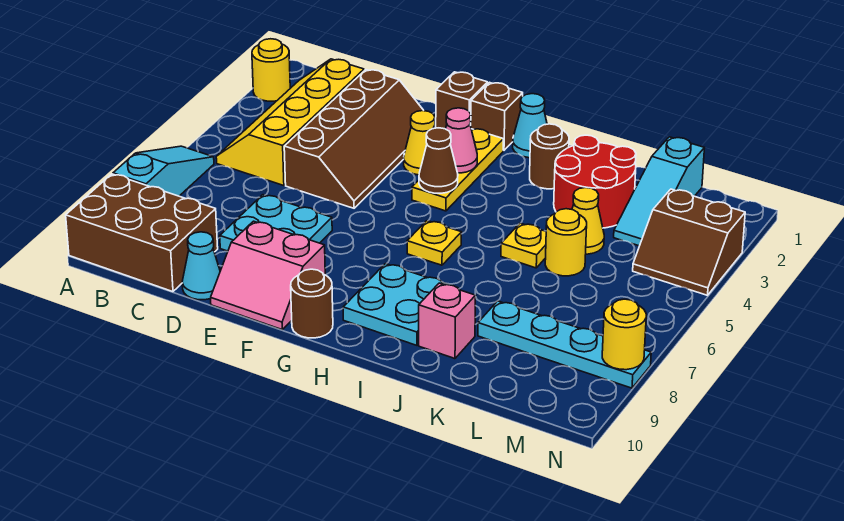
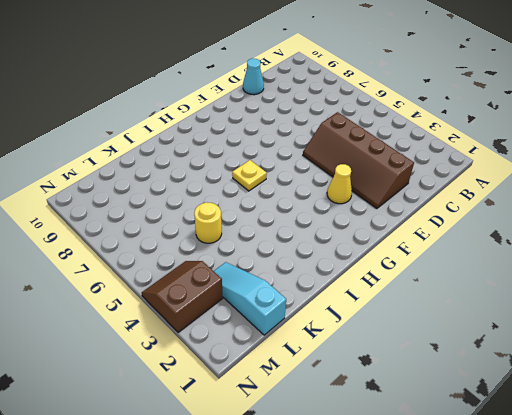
none -> yellow 1x1 round brick [252,39,290,101]
none -> cyan 1x3 slope [113,146,214,196]
none -> brown 2x3 brick [66,174,218,292]

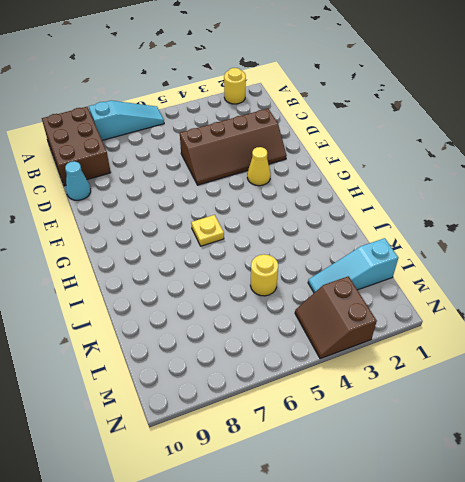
none -> yellow 2x4 slope [216,59,364,186]
none -> cyan 2x2 plate [220,195,332,251]
none -> pink 2x2 slope [211,221,325,330]

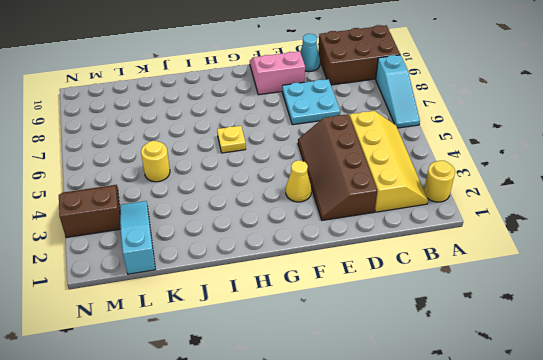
none -> brown 1x1 brick [436,72,487,129]
none -> brown 1x1 brick [471,82,523,150]
none -> yellow 1x3 plate [412,129,503,211]

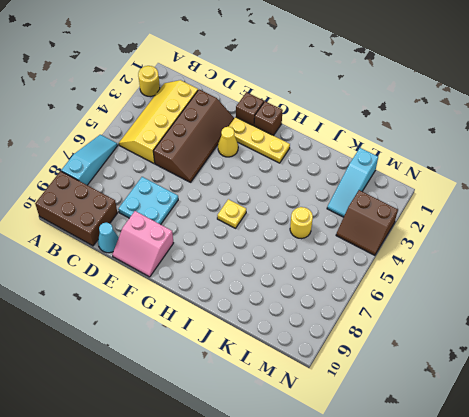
yellow 1x3 plate [229,117,290,163] -> yellow 1x3 plate turned to [412,129,503,211]
none -> brown 1x1 round brick [291,269,333,338]
none -> cyan 1x1 cone [513,94,547,158]
none -> cyan 2x2 plate [343,264,448,345]

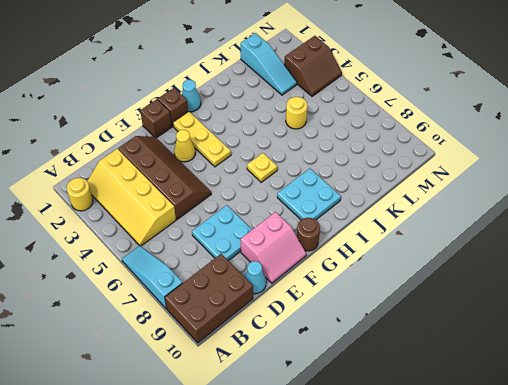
none -> brown 1x1 round brick [530,124,569,189]
none -> red 2x2 round brick [554,135,636,228]
none -> yellow 1x1 plate [501,223,546,268]

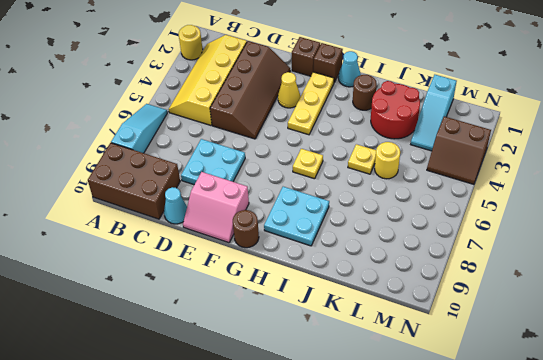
none -> pink 1x1 brick [419,283,476,359]
none -> yellow 1x1 cone [572,188,604,254]
none -> cyan 1x4 plate [478,301,651,388]

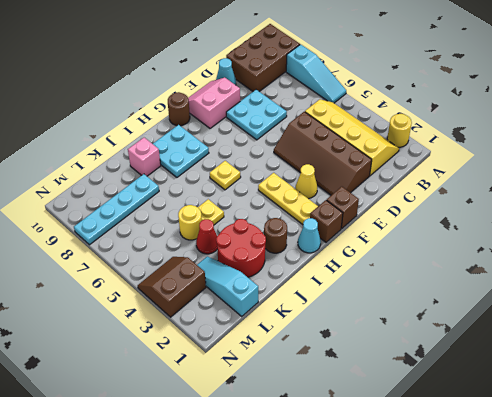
red 1x1 cone [196,219,217,254] -> yellow 1x1 cone [572,188,604,254]
none -> pink 1x1 cone [446,108,477,173]
none -> brown 1x1 cone [419,128,458,193]
none -> yellow 1x1 round brick [602,299,646,370]

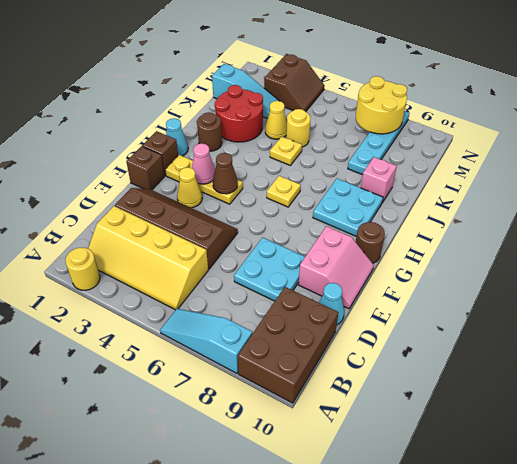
yellow 2x2 round brick [356,76,407,134] -> yellow 1x1 round brick [602,299,646,370]

